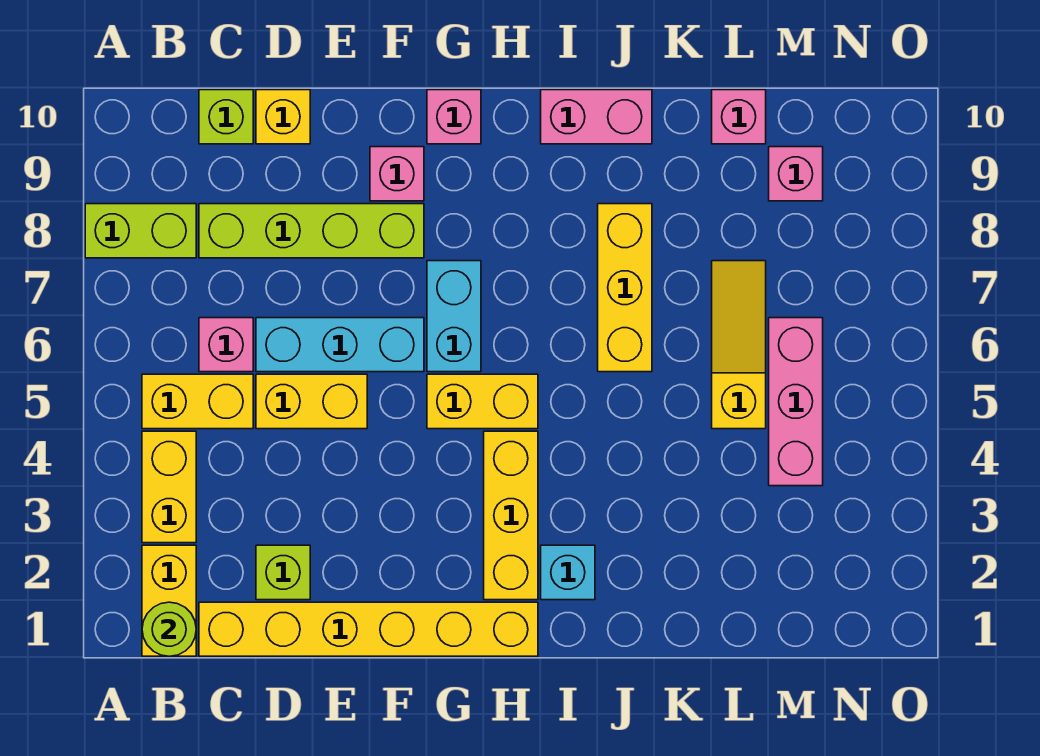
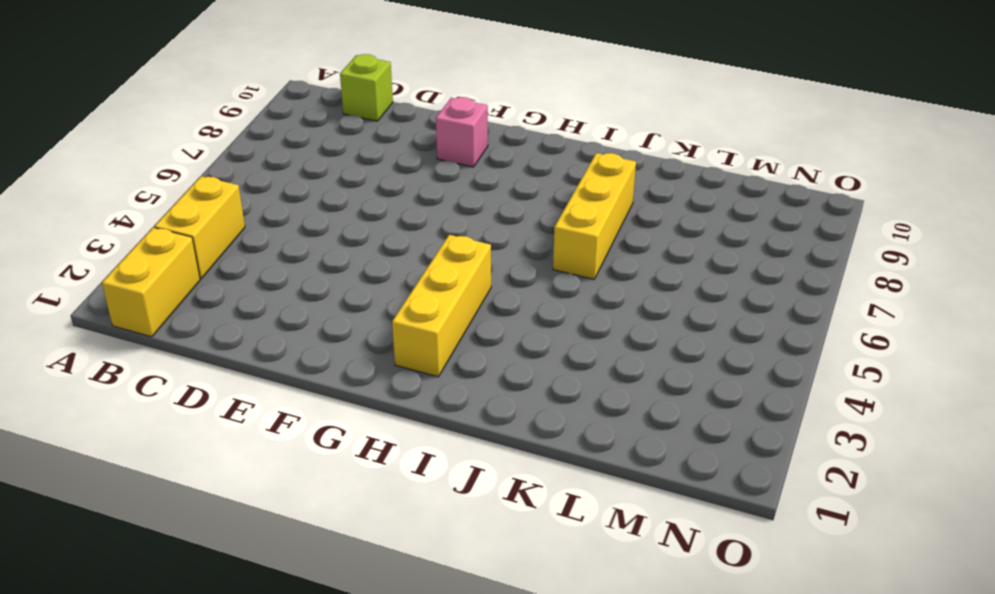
none -> lime 1x2 brick [85,204,196,258]
none -> yellow 1x2 brick [142,374,253,429]
none -> yellow 1x6 brick [199,602,538,656]

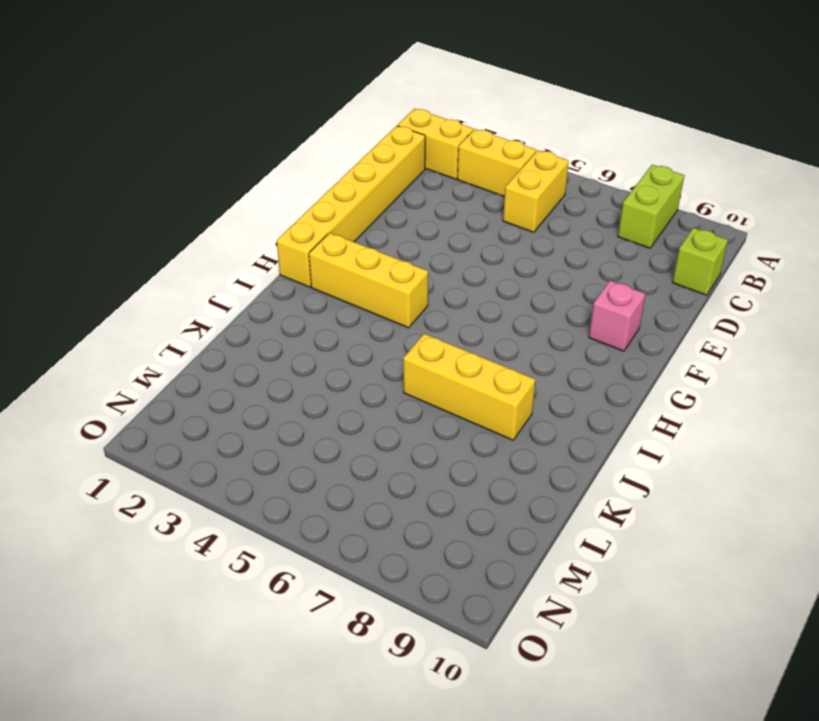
none -> pink 1x1 brick [199,318,253,372]
none -> lime 1x4 brick [199,204,424,258]
none -> lime 1x1 brick [256,545,310,600]

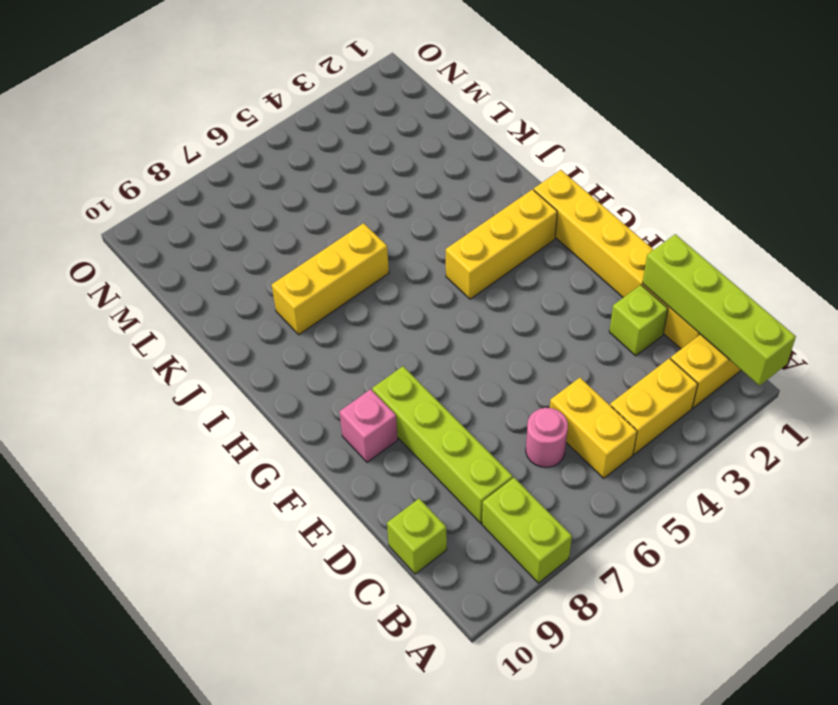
lime 1x4 brick [643,234,796,386] -> lime 1x1 round brick [142,602,196,656]
pink 1x1 round brick [526,408,568,467] -> pink 1x1 brick [199,318,253,372]
none -> yellow 1x2 brick [256,374,367,429]
none -> cyan 1x3 brick [256,318,424,372]
none -> yellow 1x1 brick [256,90,310,144]

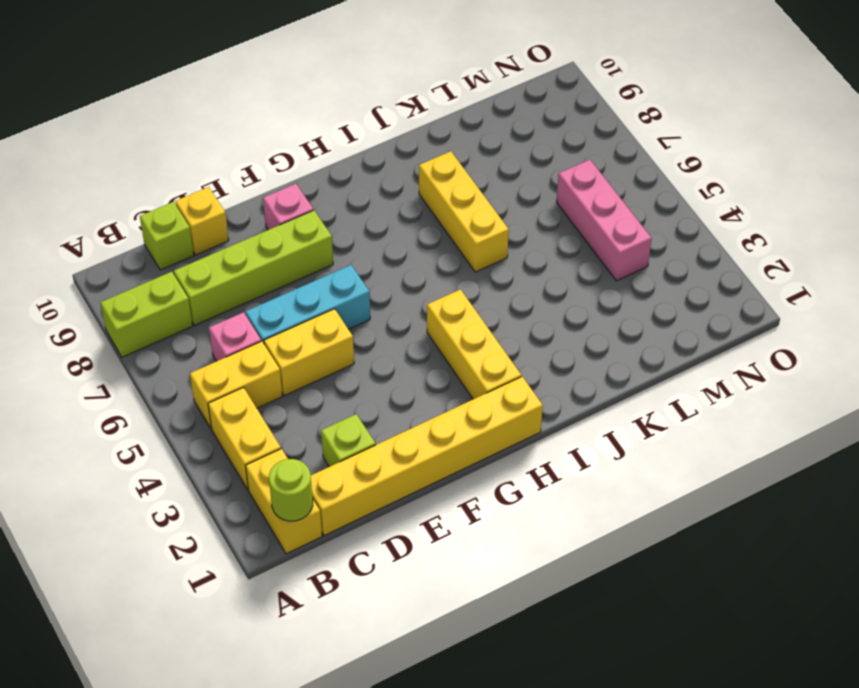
none -> yellow 1x2 brick [427,374,538,429]
none -> cyan 1x2 brick [427,261,481,372]
none -> pink 1x1 brick [427,90,481,144]

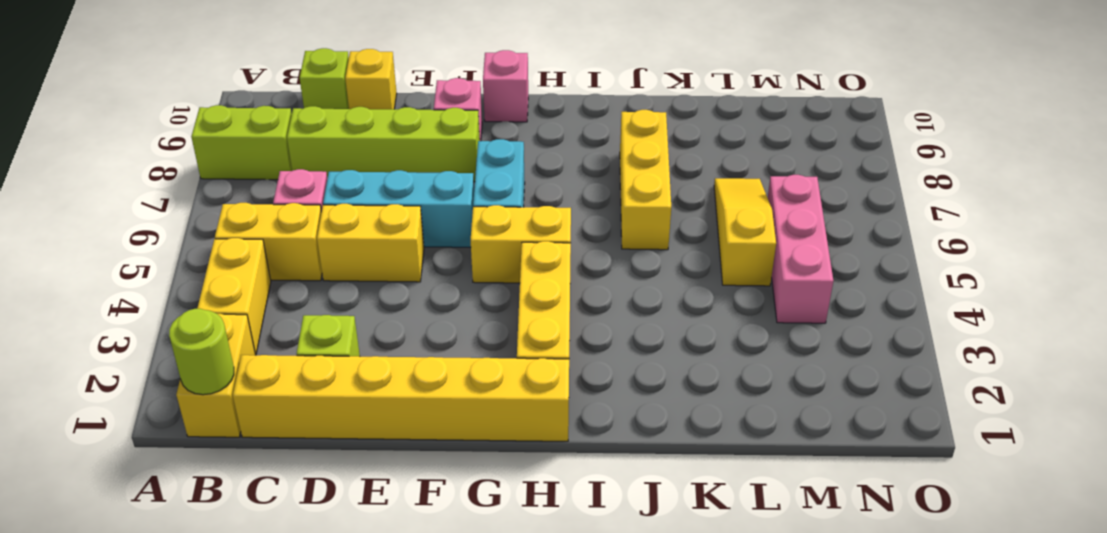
none -> cyan 1x1 brick [541,545,595,600]
none -> pink 1x2 brick [541,90,652,144]
none -> pink 1x1 brick [712,90,766,144]

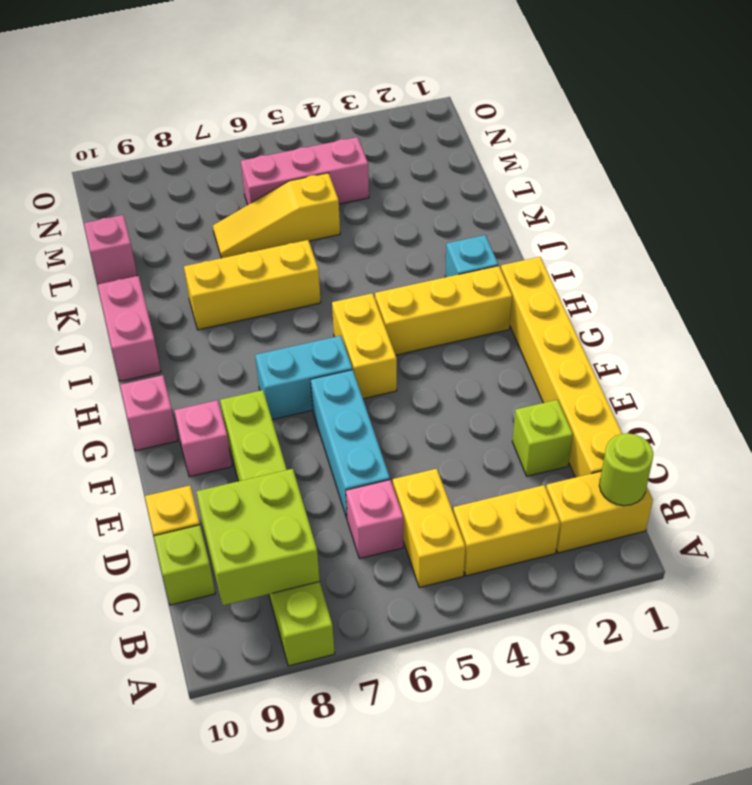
lime 2x2 brick [196,469,320,605] -> none
none -> yellow 1x2 brick [256,374,367,429]
none -> pink 1x1 brick [769,147,823,201]

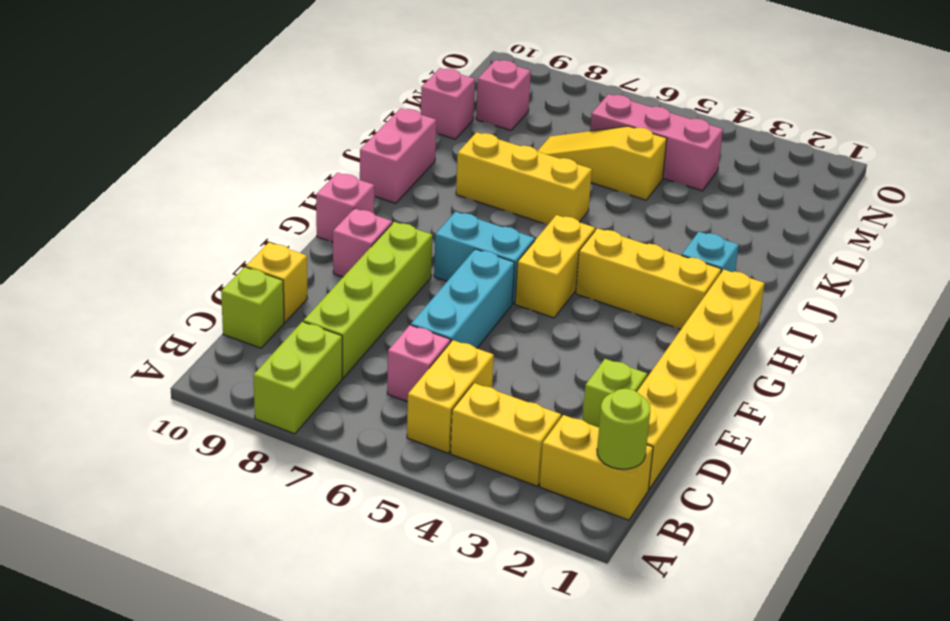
none -> yellow 1x2 brick [256,374,367,429]

